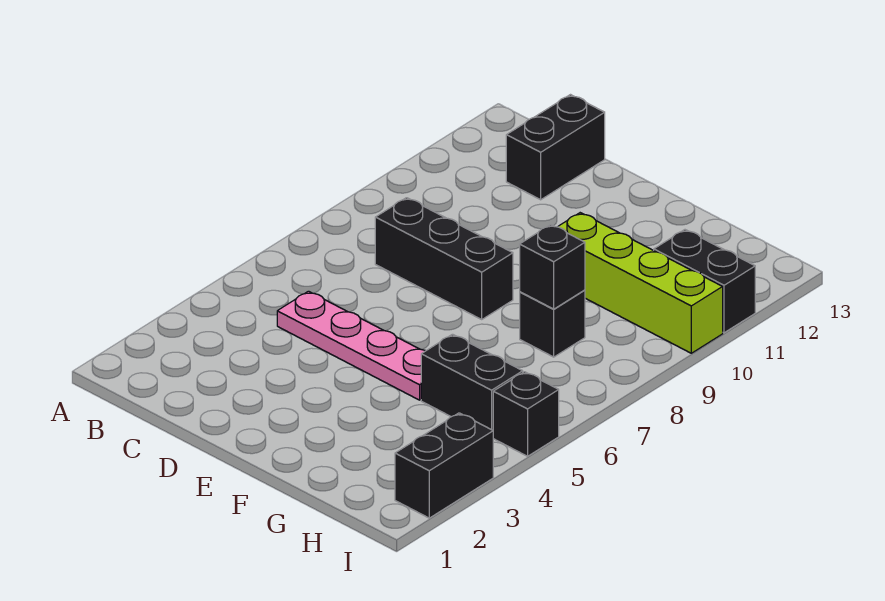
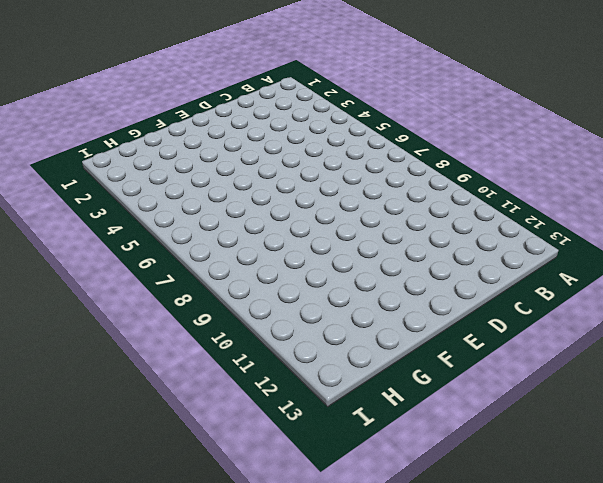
none -> pink 1x4 plate [277,291,425,400]
none -> black 1x3 brick [375,198,513,319]

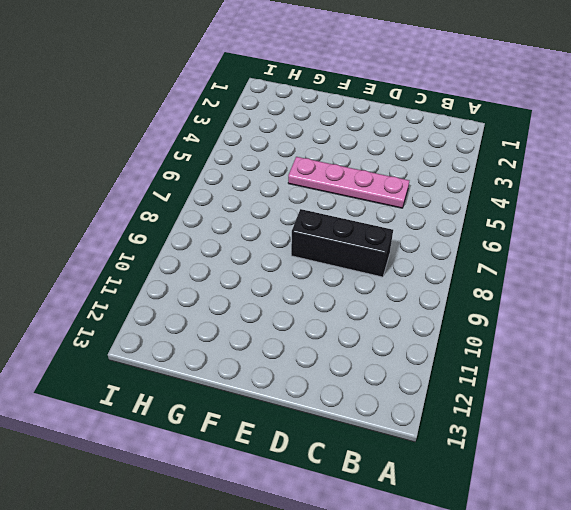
none -> black 1x2 brick [506,95,605,200]
none -> lime 1x4 brick [558,213,723,353]

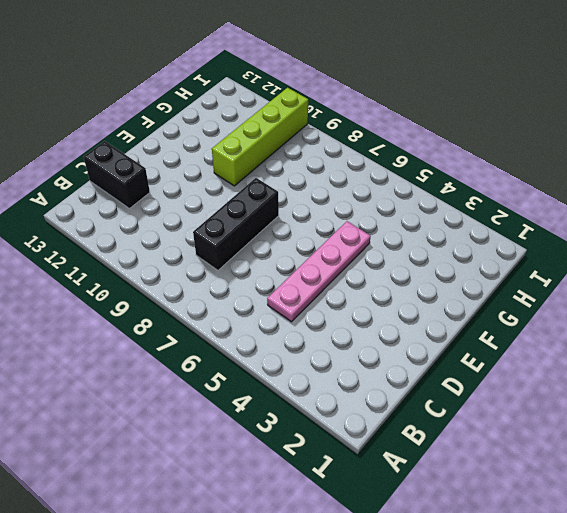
none -> black 1x2 brick [421,334,523,430]
none -> black 1x1 brick [520,290,585,357]

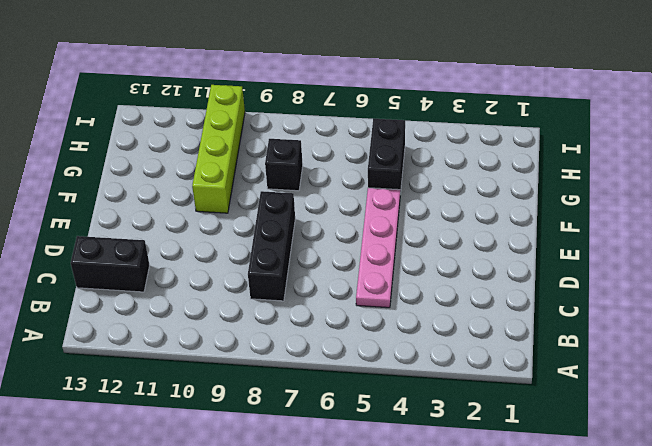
none -> black 1x2 brick [654,230,755,333]
none -> black 1x2 brick [395,413,493,518]

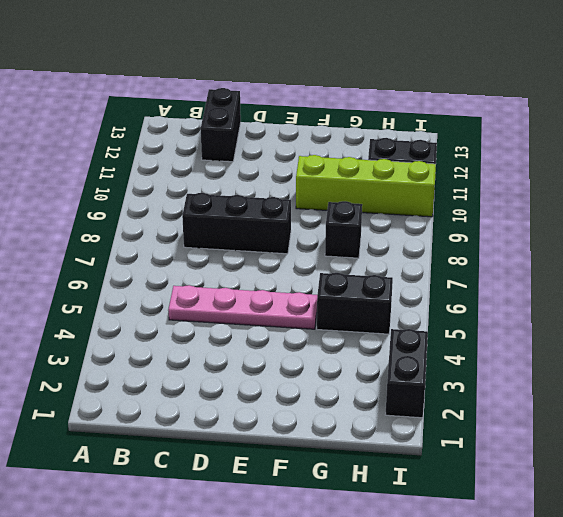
none -> black 1x1 brick [493,372,559,456]
none -> black 1x1 brick [520,225,585,309]

